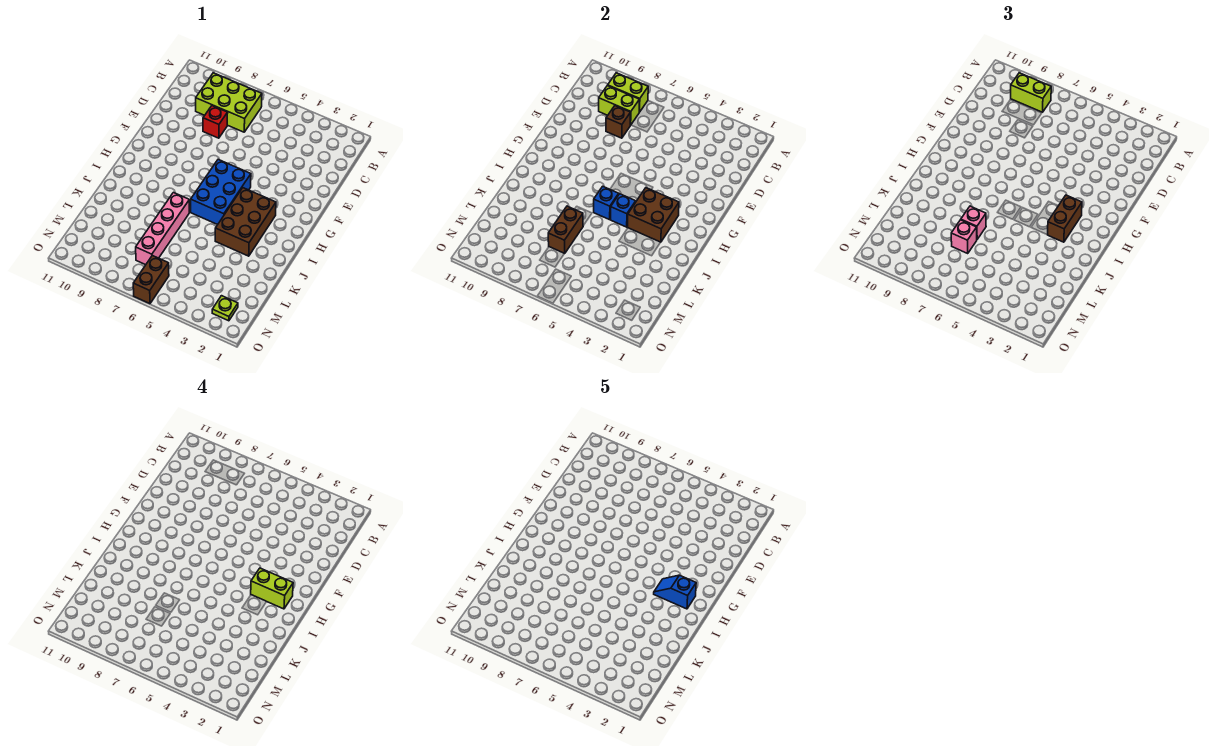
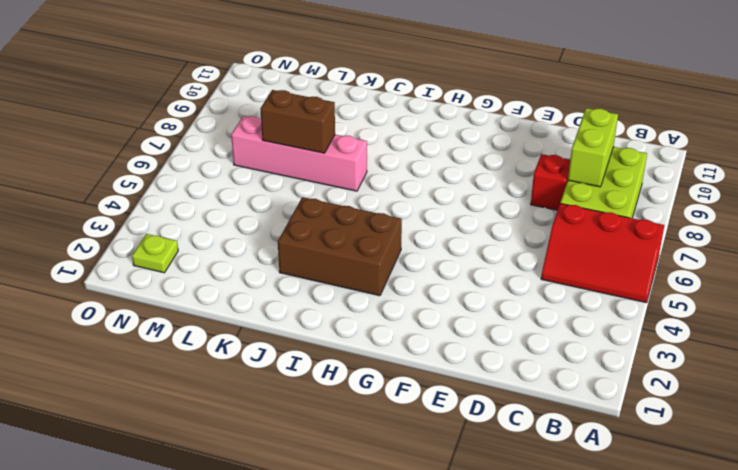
red 2x3 slope [541,203,664,303] -> none
none -> blue 2x3 brick [191,160,251,225]
none -> brown 1x2 brick [133,256,169,304]
none -> lime 1x2 brick [608,73,648,112]

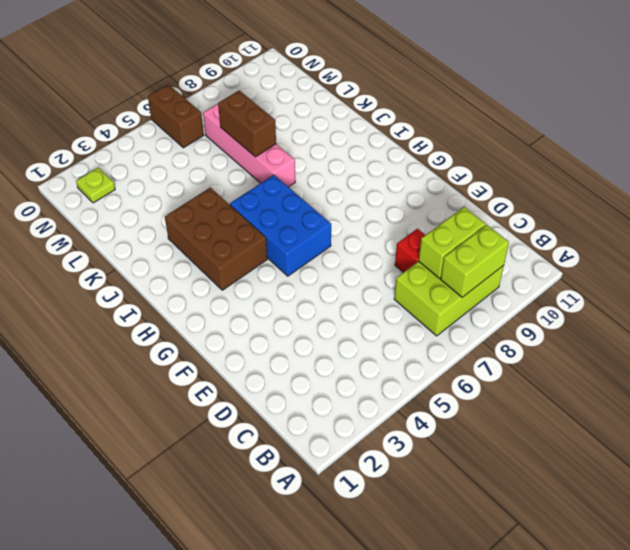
none -> brown 1x1 brick [606,106,631,138]
none -> brown 2x2 brick [628,188,679,242]
none -> blue 1x1 brick [611,194,636,227]

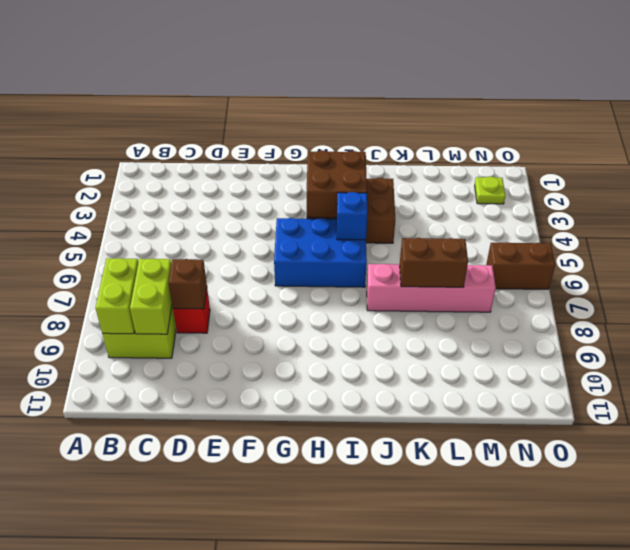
none -> blue 1x1 brick [594,186,619,220]
none -> lime 1x2 brick [1011,73,1051,112]
none -> brown 1x2 brick [1048,195,1082,242]

